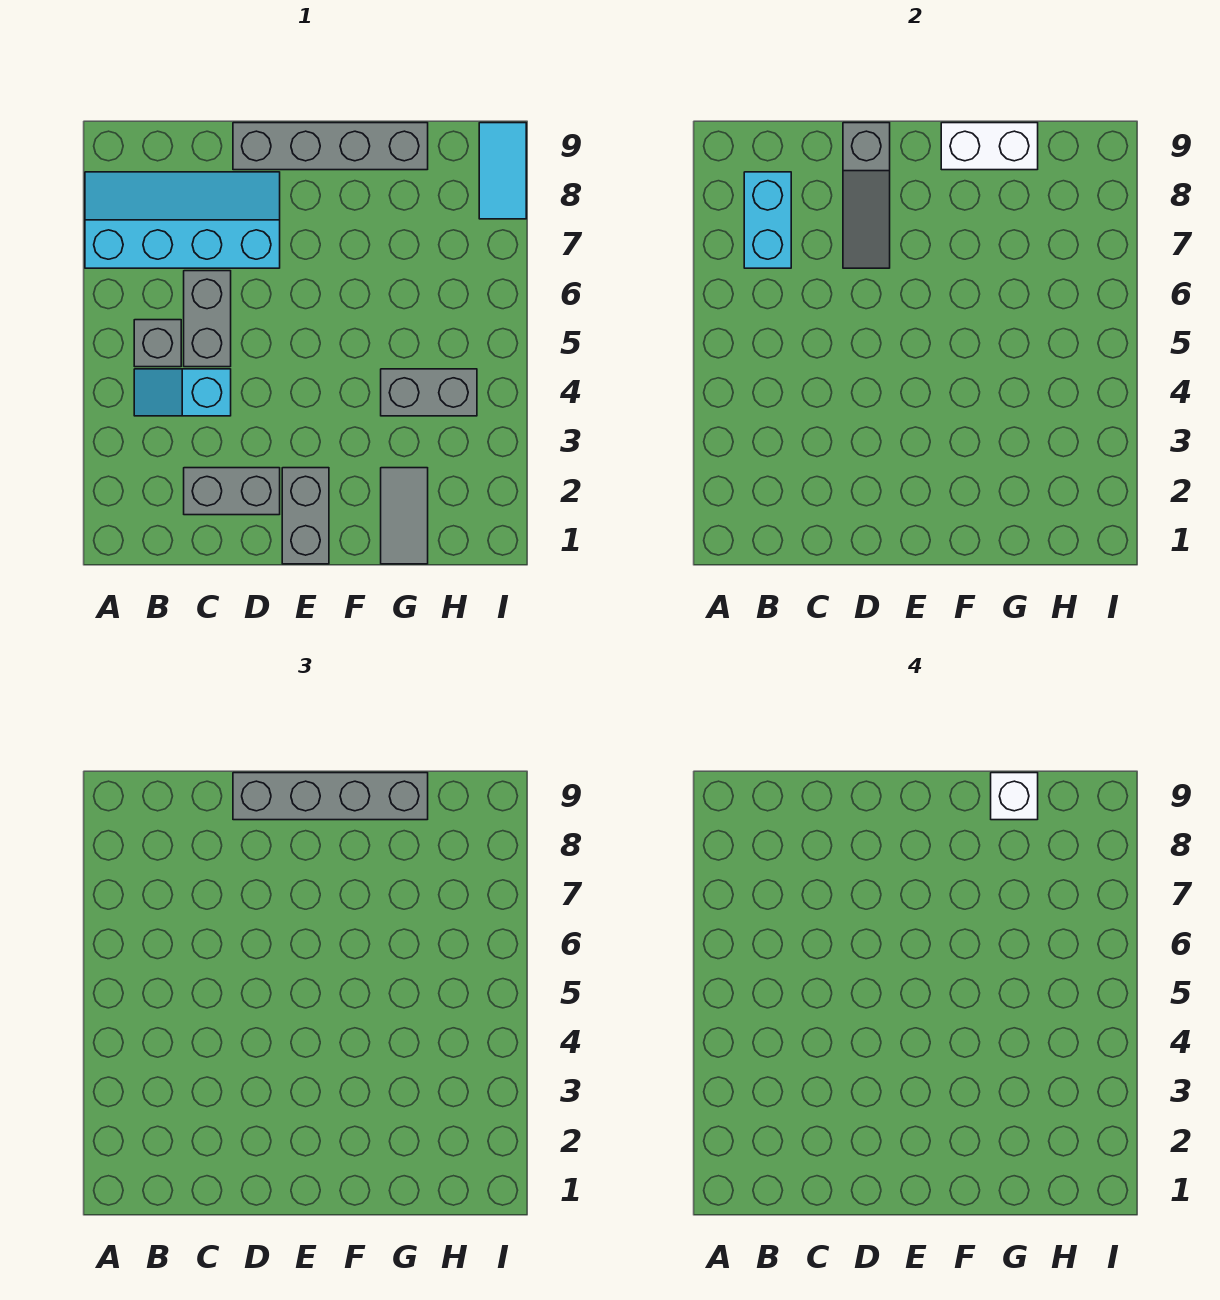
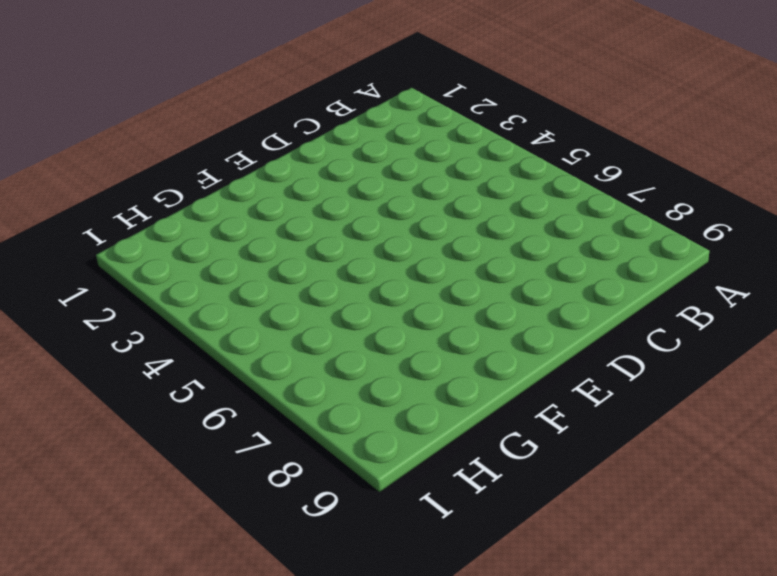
none -> cyan 2x4 slope [85,172,280,268]
none -> cyan 1x2 slope [134,369,231,416]
none -> grey 1x1 brick [134,320,181,367]

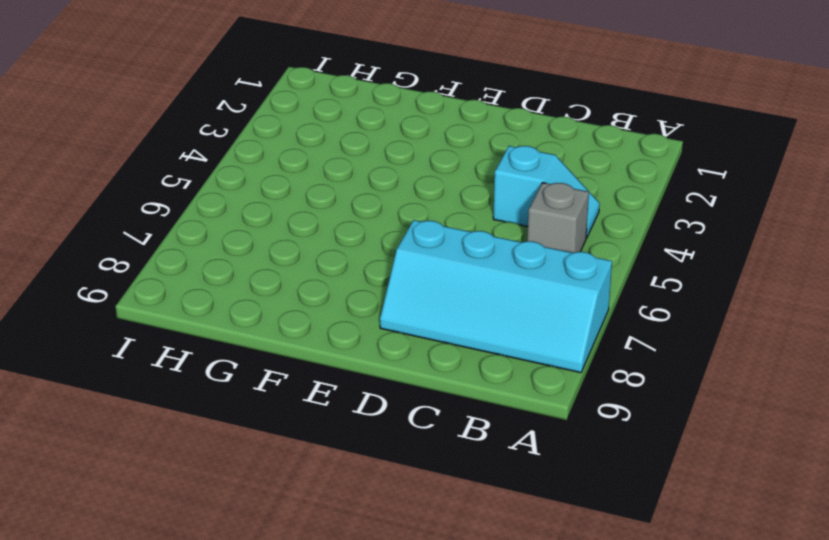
none -> grey 1x2 brick [184,468,280,515]
none -> grey 1x2 brick [184,271,231,367]
none -> grey 1x4 brick [233,123,428,170]

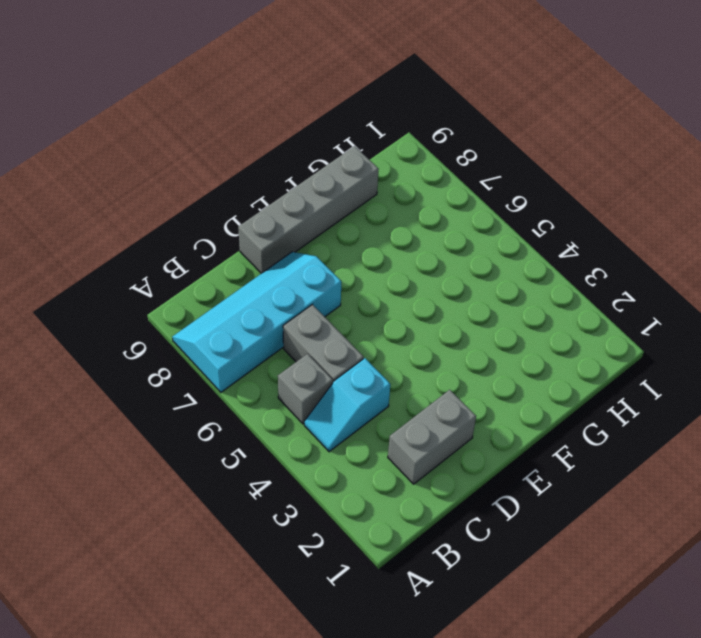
none -> grey 1x2 brick [282,468,329,564]
none -> grey 1x2 tile [381,468,428,564]
none -> grey 1x2 brick [381,369,477,416]

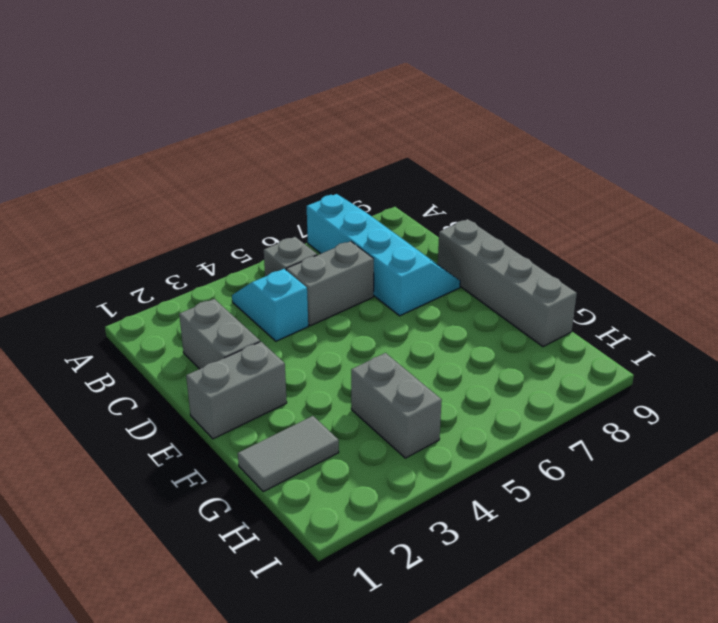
none -> cyan 1x2 tile [479,123,526,219]
none -> cyan 1x2 brick [744,172,791,268]
none -> grey 1x3 slope [843,123,890,268]

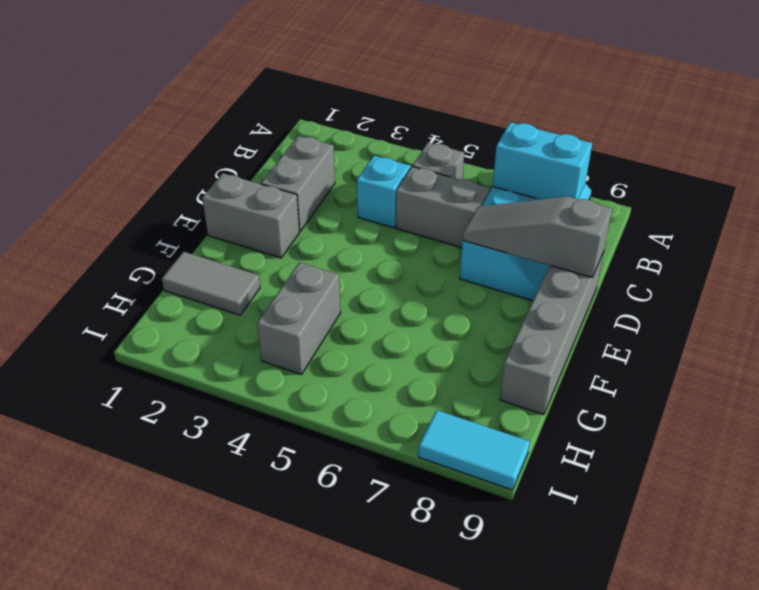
none -> white 1x2 brick [941,123,1038,170]
none -> grey 1x4 brick [233,773,428,820]
none -> white 1x1 brick [991,773,1038,820]

